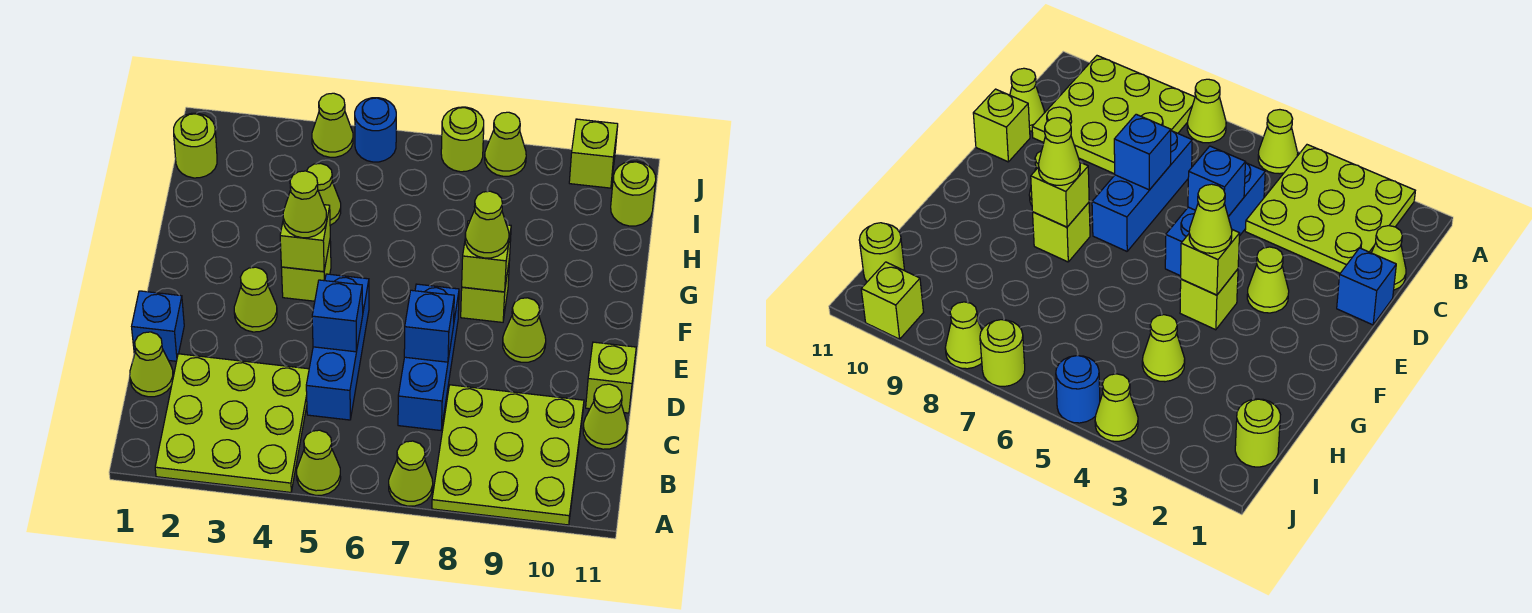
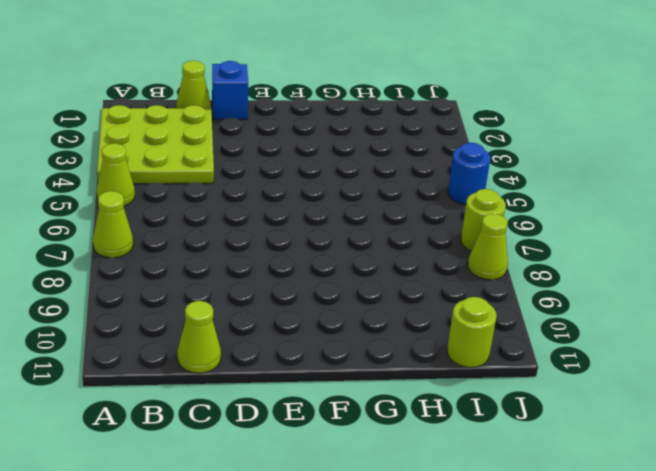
none -> lime 3x3 plate [432,385,584,525]
none -> blue 1x3 brick [306,274,369,420]
none -> blue 1x3 brick [398,284,459,430]

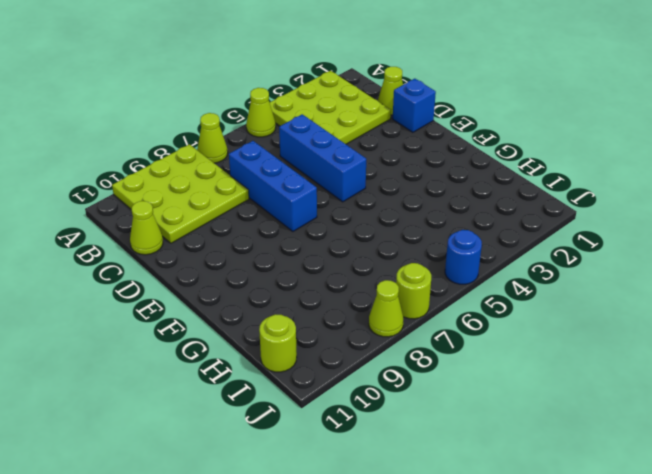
none -> lime 1x1 brick [586,342,636,413]
none -> lime 1x1 cone [234,267,277,332]
none -> lime 1x1 cone [503,298,546,362]

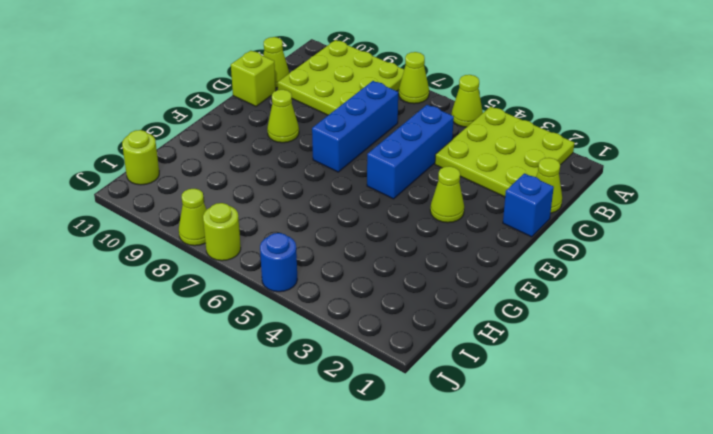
none -> lime 1x1 brick [281,242,331,301]
none -> lime 1x1 brick [461,259,510,322]
none -> lime 1x1 cone [307,163,341,225]

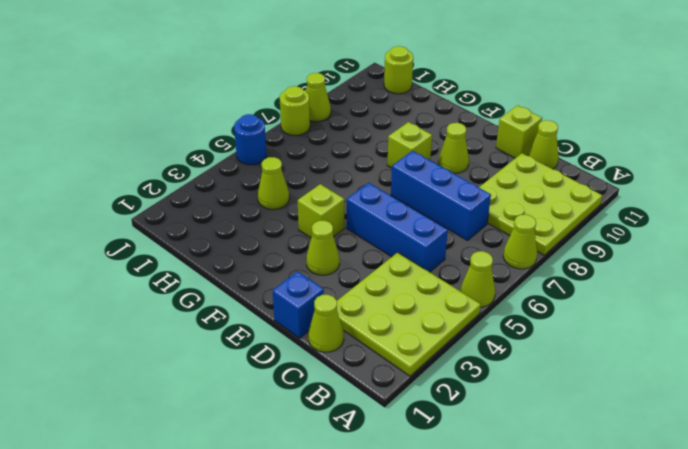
none -> lime 1x1 round brick [174,113,217,178]
none -> lime 1x1 cone [312,93,353,157]
none -> lime 1x1 brick [569,119,618,188]

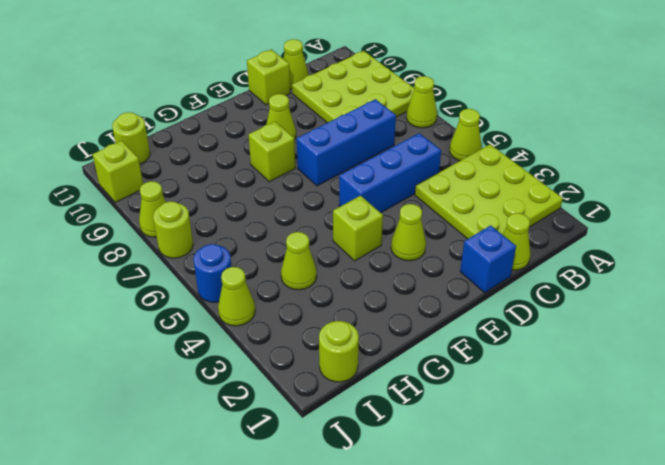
none -> blue 1x1 brick [312,280,363,352]
none -> blue 1x1 brick [404,290,454,362]
none -> lime 1x1 brick [280,205,330,272]

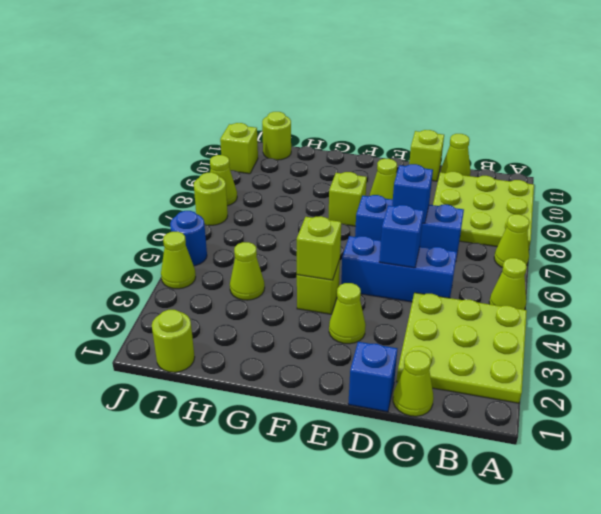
none -> lime 1x1 brick [462,221,511,292]
none -> lime 1x1 cone [283,171,327,238]
none -> lime 1x1 cone [465,191,509,258]

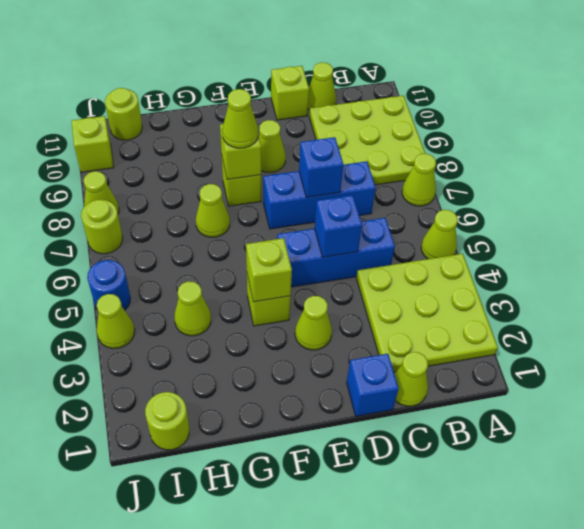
lime 1x1 cone [196,184,230,237] -> lime 1x1 cone moved to [283,171,327,238]

